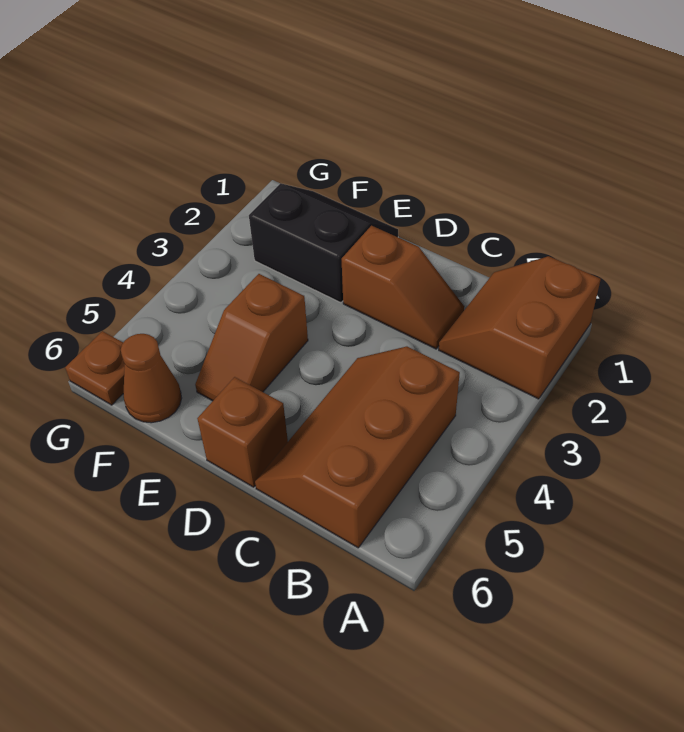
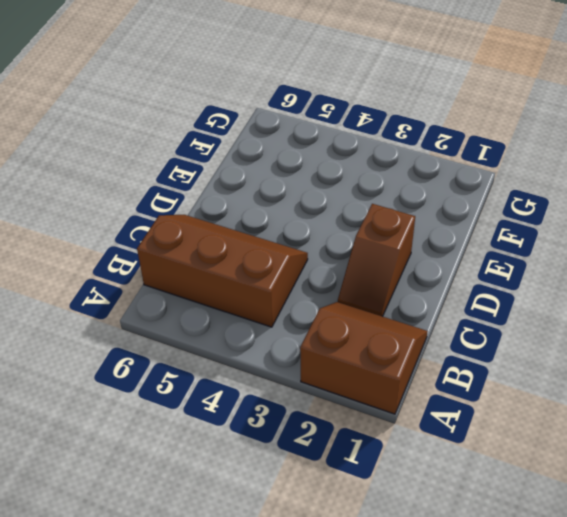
none -> brown 1x1 brick [197,377,288,487]
none -> black 2x2 slope [249,183,398,303]

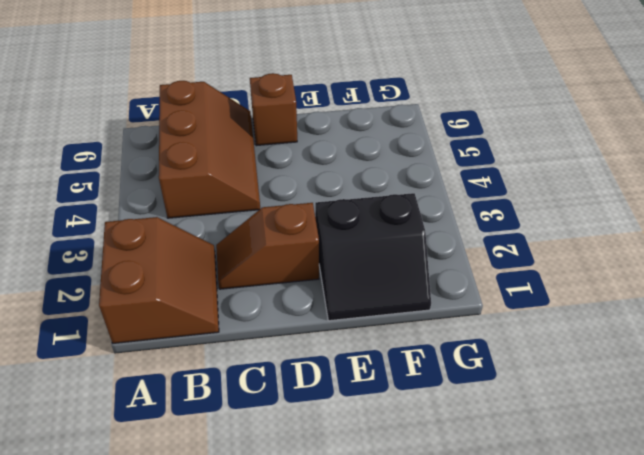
none -> brown 1x2 slope [195,274,308,401]
none -> brown 1x1 cone [121,334,182,423]

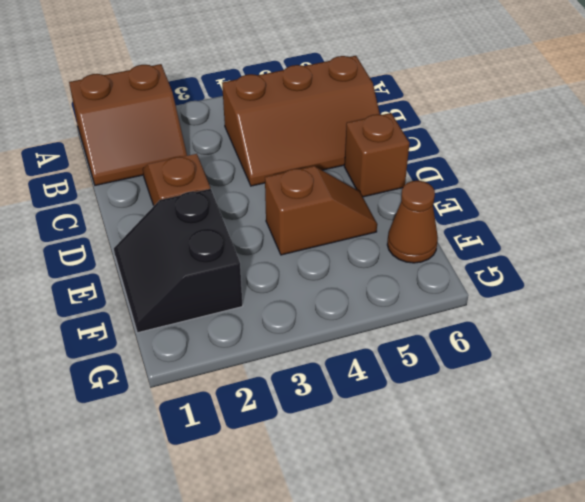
none -> brown 1x1 plate [65,331,125,405]

